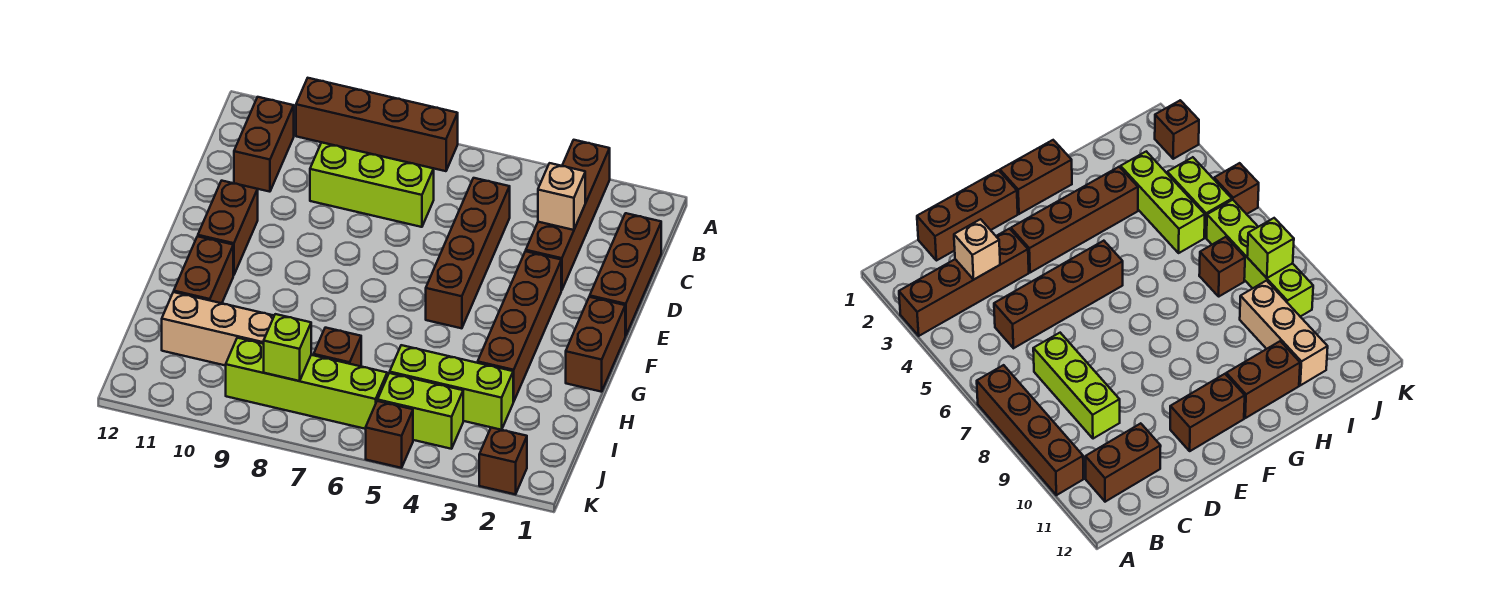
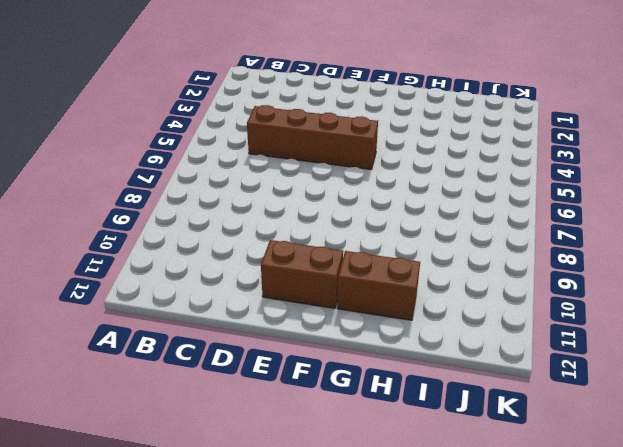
none -> brown 1x4 brick [526,140,610,290]
none -> brown 1x4 brick [296,78,458,171]
none -> brown 1x2 brick [234,97,294,192]

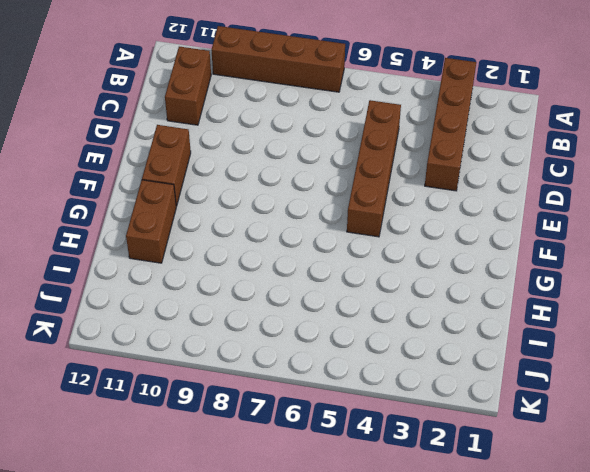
none -> brown 1x3 brick [590,213,661,336]
none -> lime 1x3 brick [310,142,434,227]
none -> brown 1x4 brick [478,251,561,402]

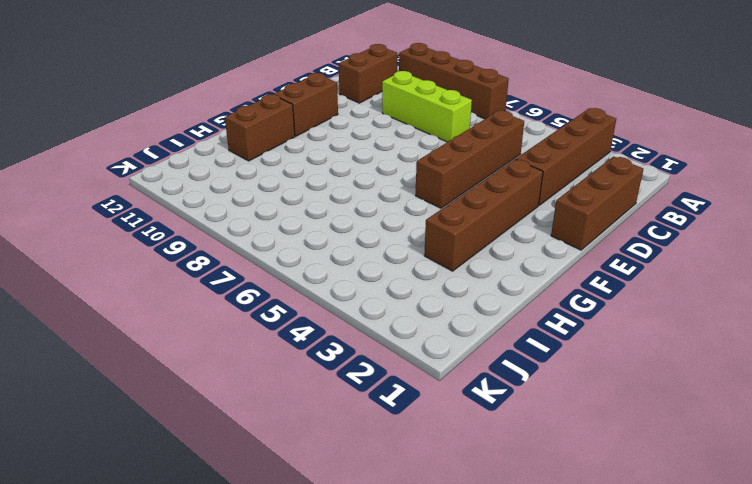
none -> brown 1x2 brick [566,297,625,392]
none -> lime 1x3 brick [390,345,513,430]
none -> brown 1x1 brick [314,328,361,366]

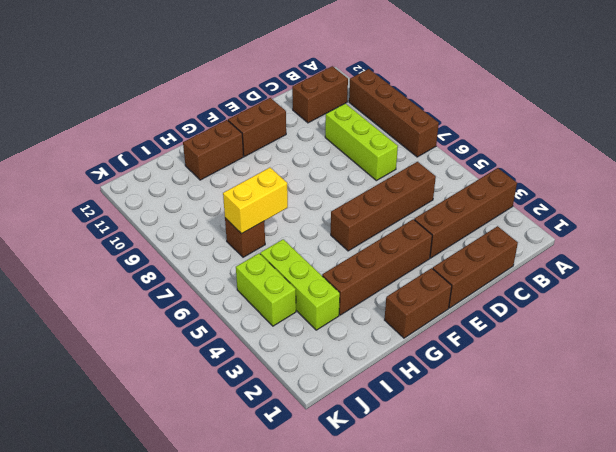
yellow 1x2 brick [223,168,288,234] -> none
none -> tan 1x3 brick [162,292,274,366]
none -> lime 1x4 brick [226,338,387,429]
none -> brown 1x1 brick [479,428,527,494]

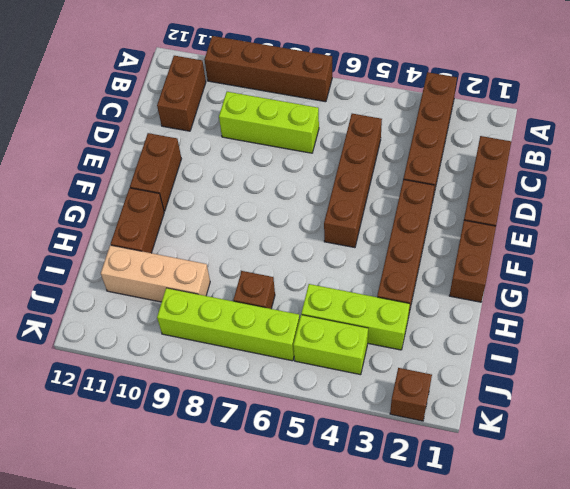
none -> brown 1x1 brick [366,401,413,468]
none -> tan 1x1 brick [538,163,585,230]
none -> lime 1x1 brick [264,314,311,381]

